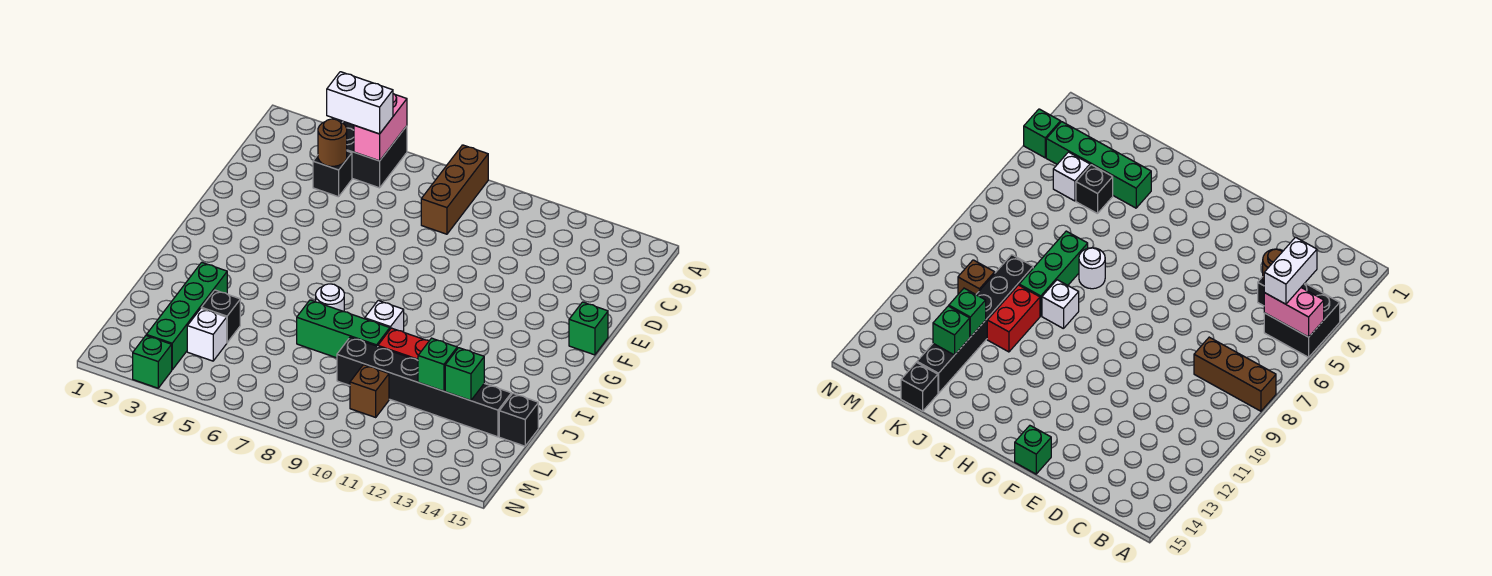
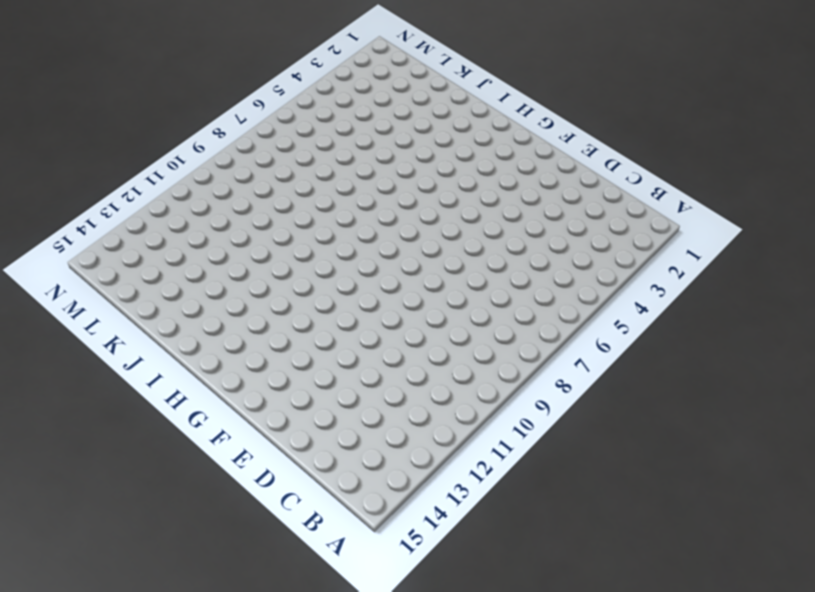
none -> black 2x2 brick [342,121,407,188]
none -> brown 1x3 brick [421,145,488,234]
none -> black 1x1 brick [313,151,352,197]

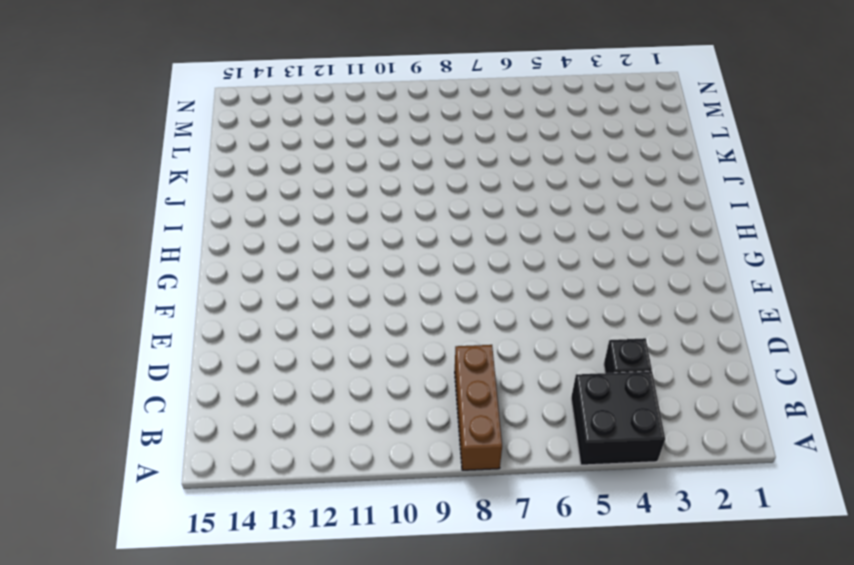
none -> green 1x1 brick [569,302,608,355]
none -> white 1x1 round brick [316,284,344,312]
none -> white 1x1 brick [365,301,404,332]

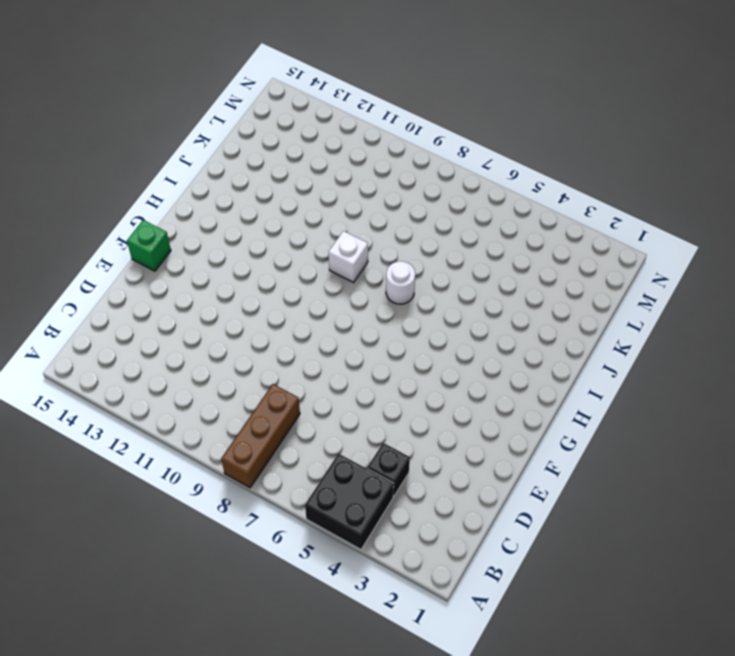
none -> green 1x4 brick [146,262,227,370]
none -> green 1x3 brick [297,300,390,358]
none -> red 1x2 brick [378,328,429,360]

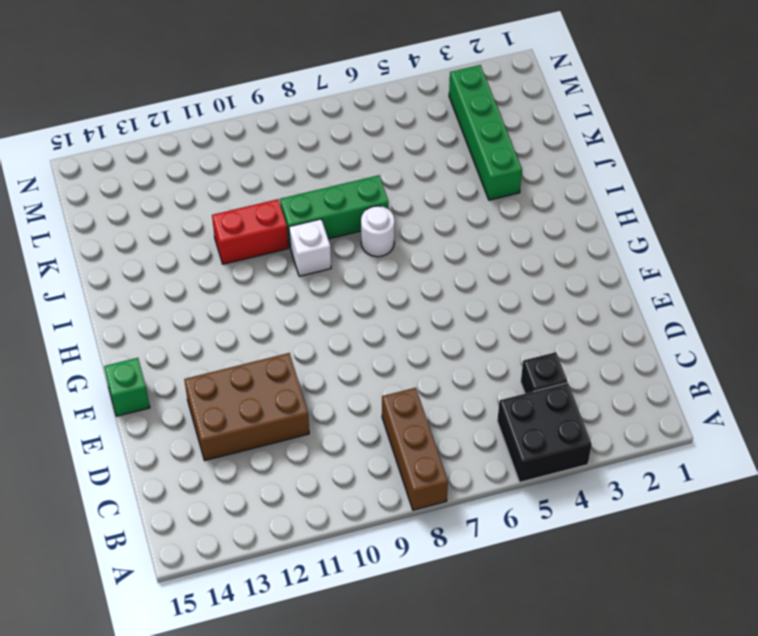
brown 2x3 brick [184,353,309,461] -> none
none -> black 1x1 brick [201,290,240,343]
none -> black 1x6 brick [337,337,511,437]
none -> black 1x1 brick [499,394,538,446]

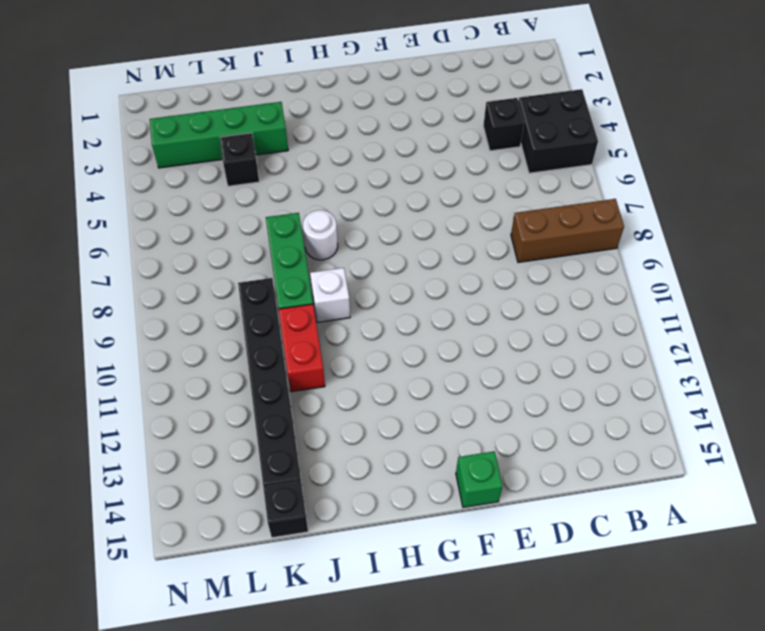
none -> white 1x1 brick [187,308,227,361]
none -> brown 1x1 brick [350,365,389,417]
none -> green 1x1 brick [133,336,172,388]

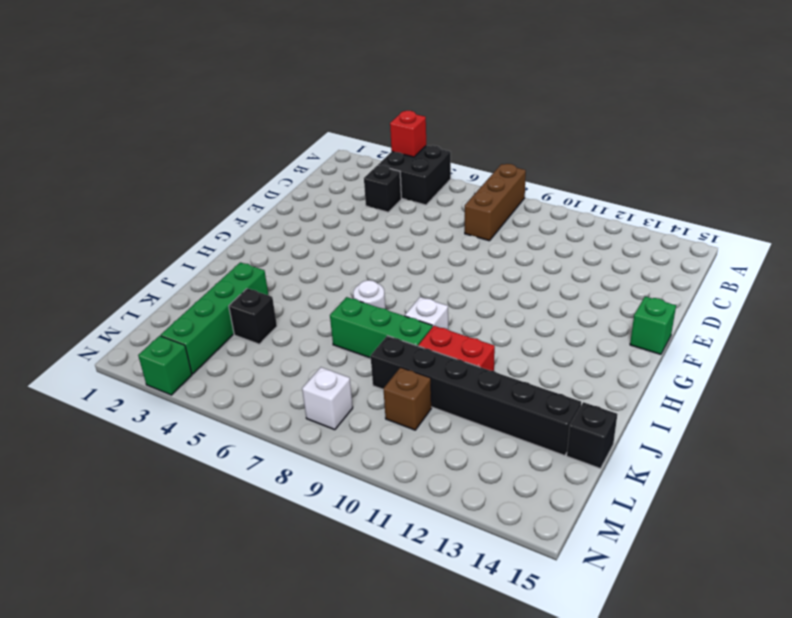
red 1x1 brick [390,111,426,157] -> none
white 1x1 brick [302,367,353,430] -> white 1x1 brick moved to [187,308,227,361]
none -> pink 1x2 brick [354,94,407,161]
none -> brown 1x1 round brick [318,119,347,166]
none -> green 1x1 brick [418,338,457,391]

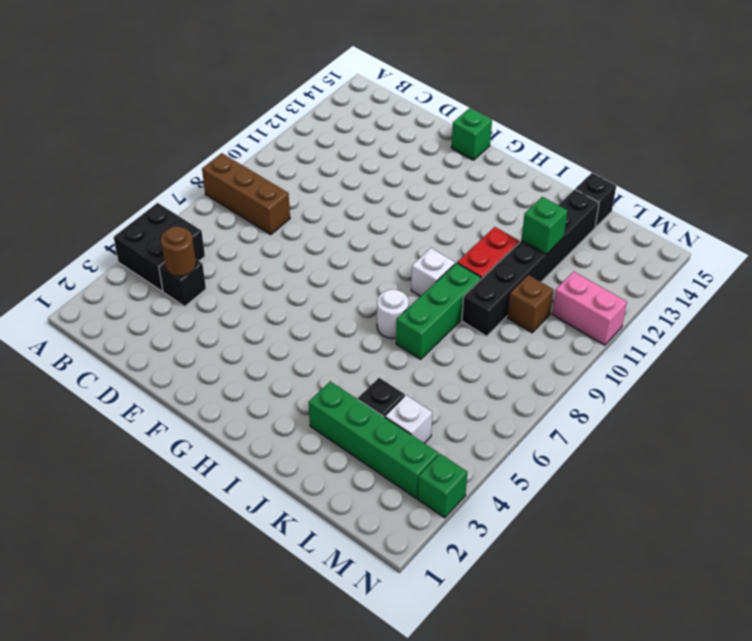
pink 1x2 brick [552,271,627,345] -> pink 1x2 brick moved to [354,94,407,161]
none -> green 1x1 brick [445,348,484,401]
none -> white 1x2 brick [327,72,393,134]

